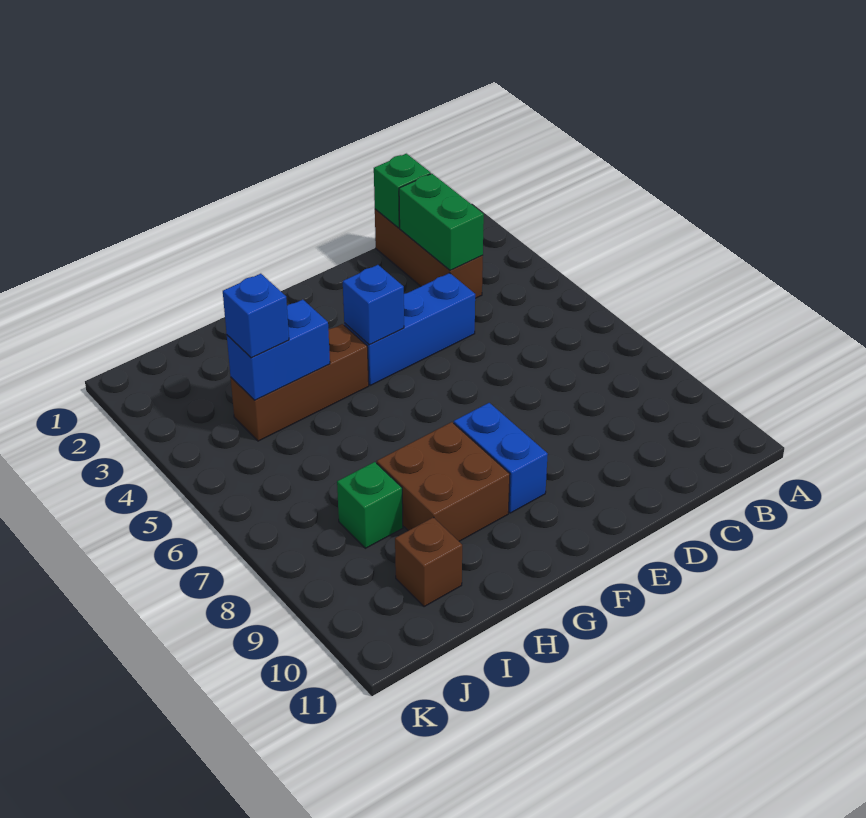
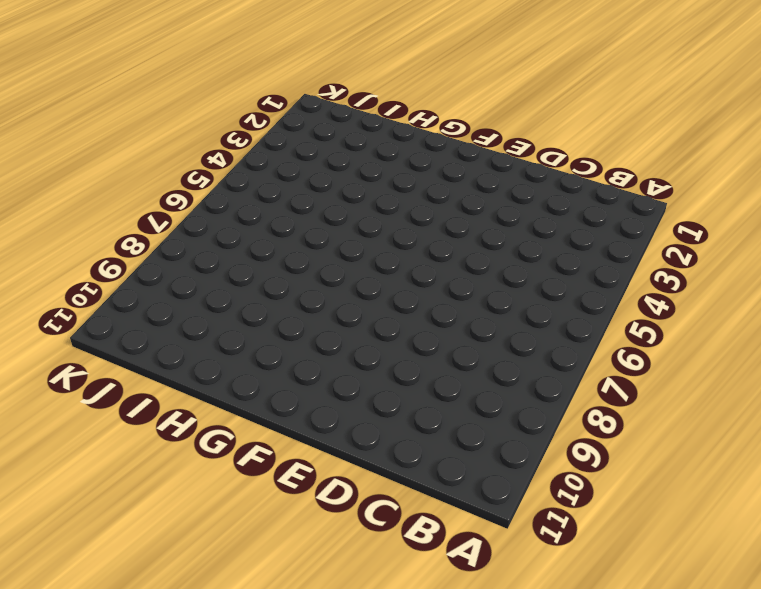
none -> brown 1x3 brick [375,209,483,298]
none -> blue 1x3 brick [344,273,475,385]
none -> blue 1x2 brick [454,403,548,513]

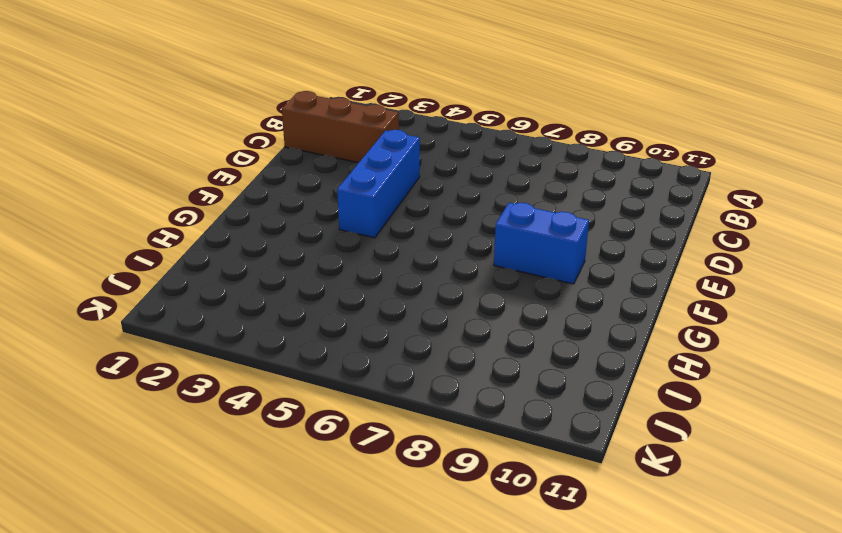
none -> brown 1x3 brick [231,324,369,441]
none -> brown 2x2 brick [377,422,510,541]
none -> green 1x1 brick [337,462,403,548]

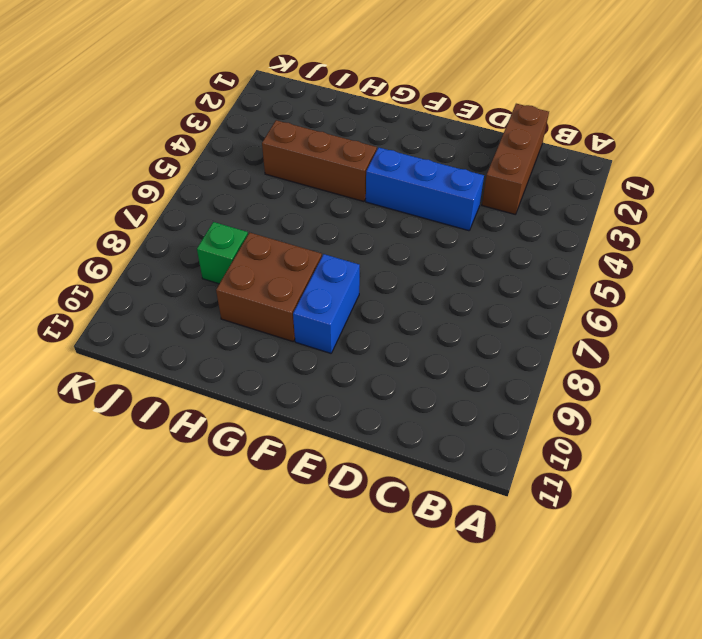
none -> brown 1x1 brick [395,517,462,607]
none -> green 1x1 brick [374,154,431,228]
none -> green 1x2 brick [399,174,484,270]

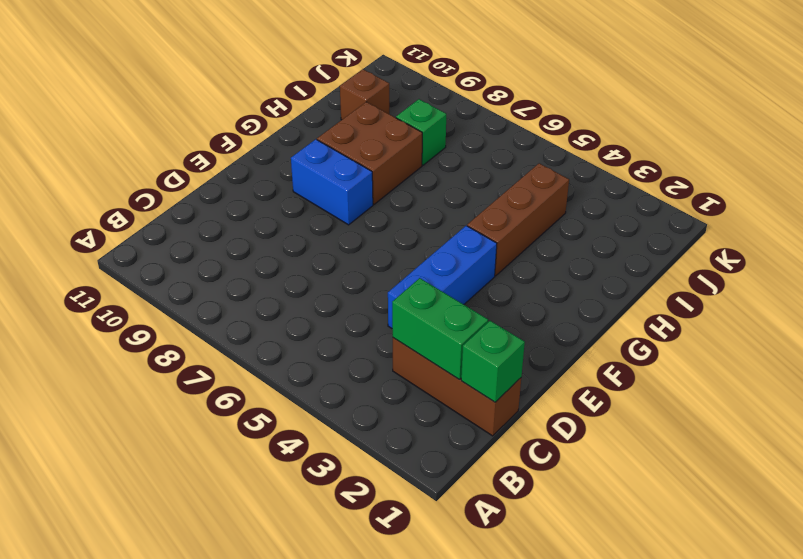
none -> blue 1x1 brick [343,265,404,345]
none -> blue 1x2 brick [227,300,330,400]
none -> blue 1x1 brick [223,274,289,358]

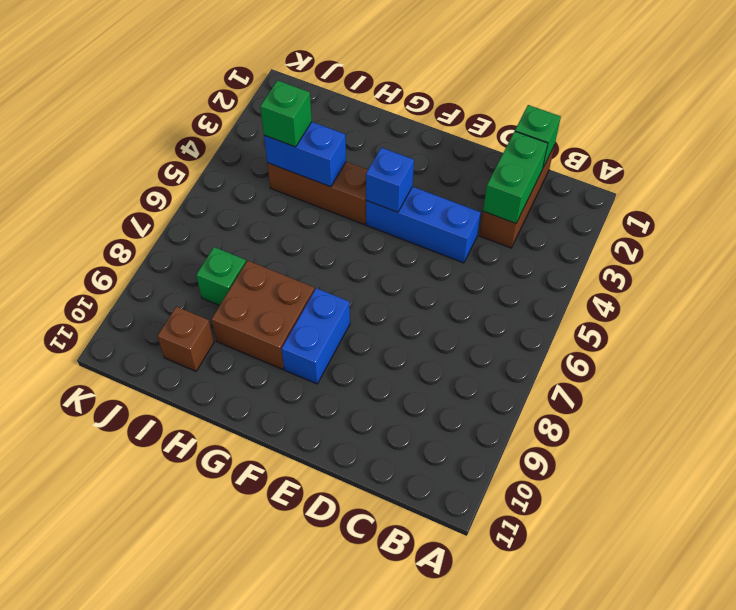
green 1x1 brick [260,80,312,147] -> blue 1x1 brick [223,274,289,358]

